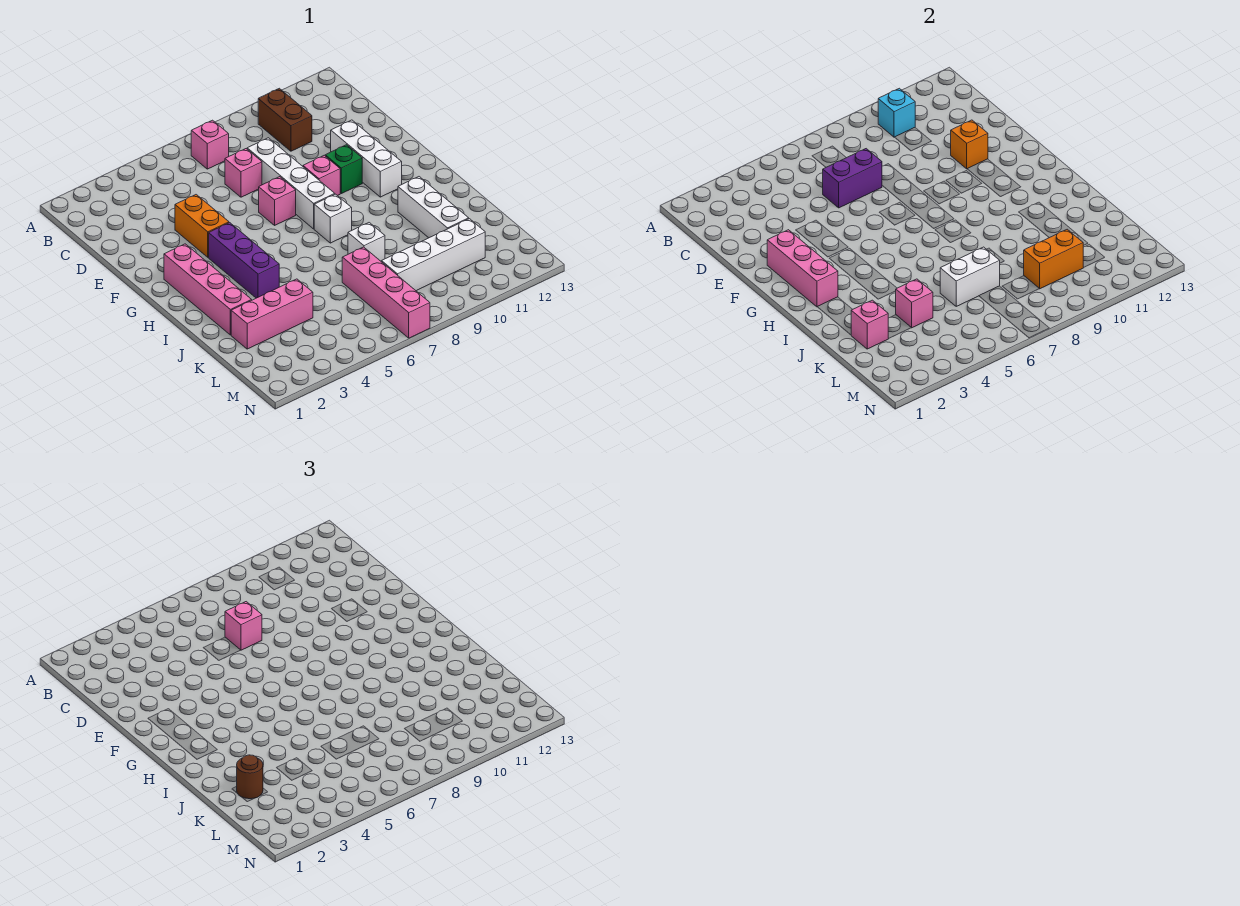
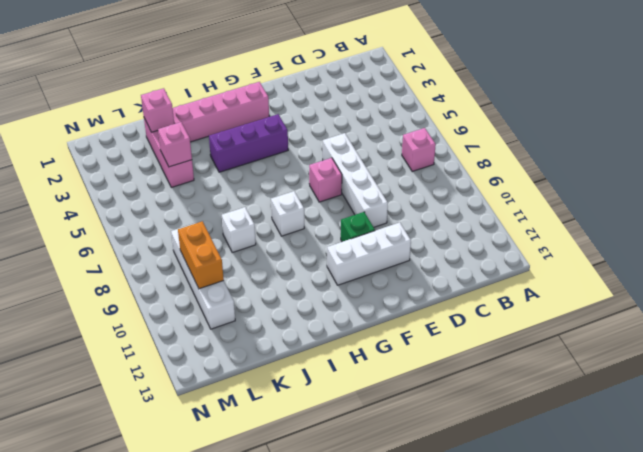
white 1x4 brick [323,133,388,227] -> white 1x4 brick turned to [247,138,335,229]
none -> brown 1x2 brick [258,88,312,151]
none -> pink 1x1 brick [225,149,262,197]
none -> orange 1x2 brick [175,195,229,257]

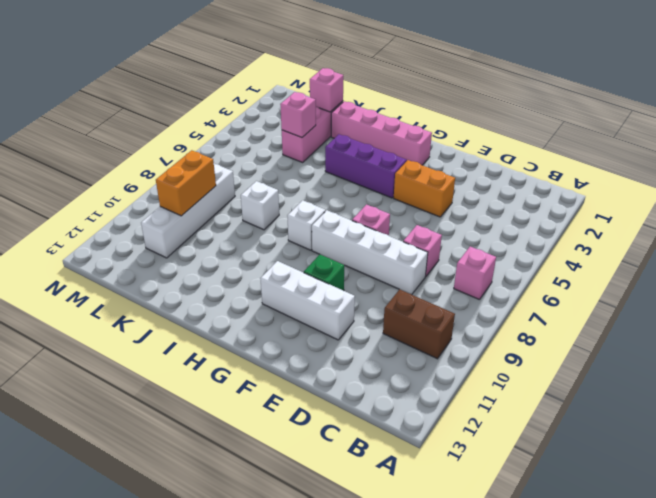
none -> pink 1x1 brick [303,155,340,196]
none -> white 1x3 brick [398,177,469,238]
none -> pink 1x4 brick [342,247,430,338]

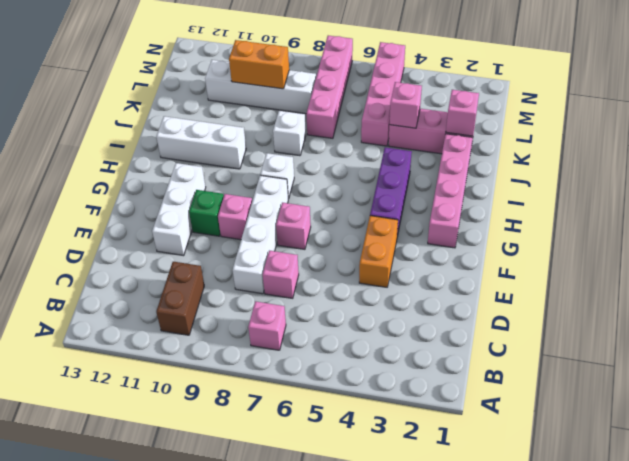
white 1x3 brick [156,116,246,169] -> white 1x3 brick turned to [398,177,469,238]
pink 1x4 brick [361,42,405,146] -> none
none -> cyan 1x1 brick [878,88,915,137]
none -> purple 1x2 brick [823,149,882,208]
none -> orange 1x1 brick [951,120,988,169]

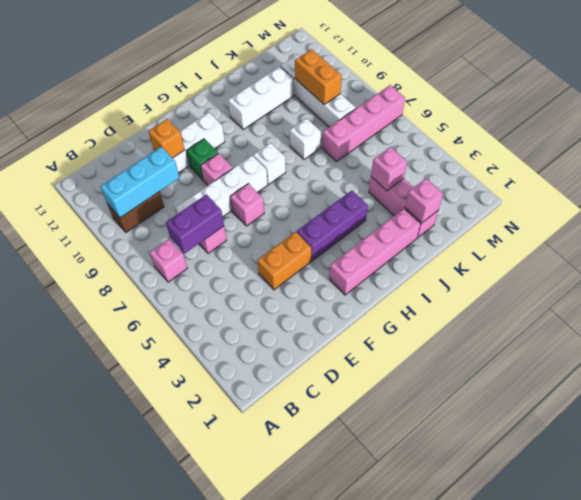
cyan 1x3 brick [100,147,179,218] -> cyan 1x1 brick [878,88,915,137]
purple 1x2 brick [166,194,224,254] -> purple 1x2 brick turned to [823,149,882,208]
none -> pink 1x3 brick [767,230,838,307]
none -> white 1x2 brick [940,247,1000,306]
none -> pink 1x1 brick [225,602,262,650]

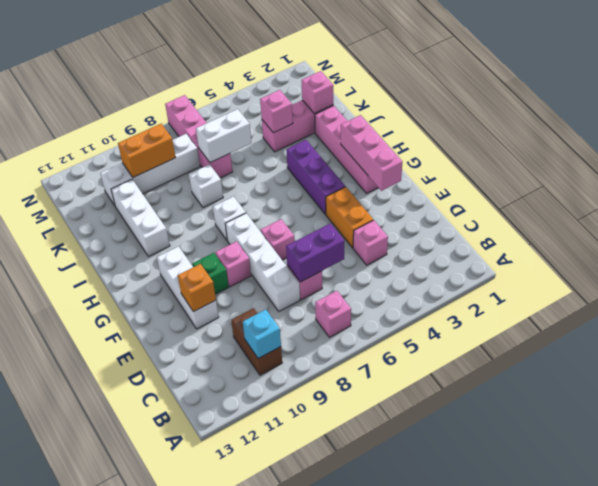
pink 1x1 brick [353,220,388,265] -> pink 1x1 brick moved to [225,602,262,650]
none -> brown 1x1 round brick [237,755,263,799]

